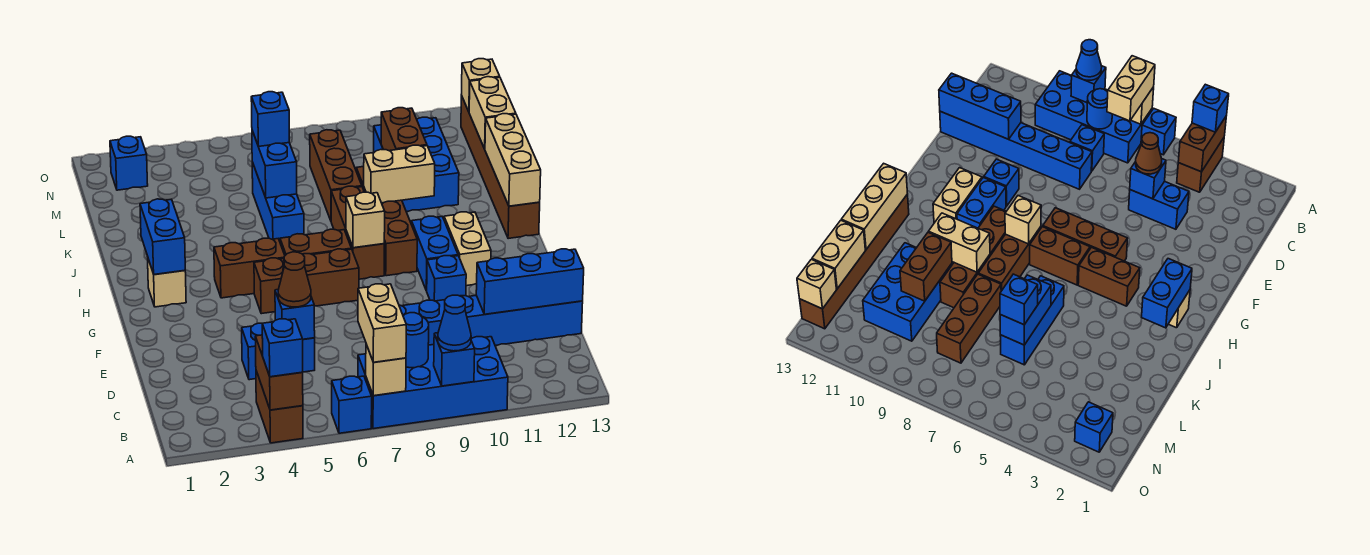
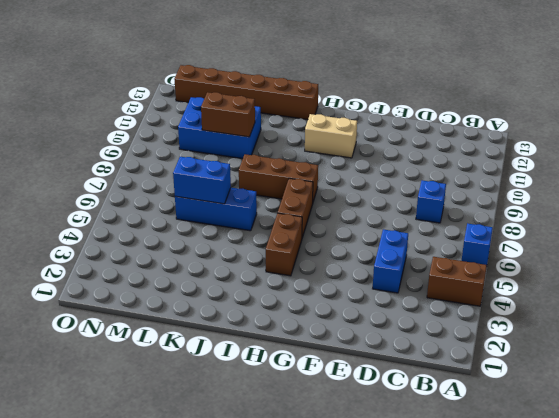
none -> blue 2x4 brick [358,337,508,429]
none -> blue 1x6 brick [399,295,583,345]
none -> blue 1x1 brick [427,256,466,301]
none -> brown 1x3 brick [254,249,359,314]

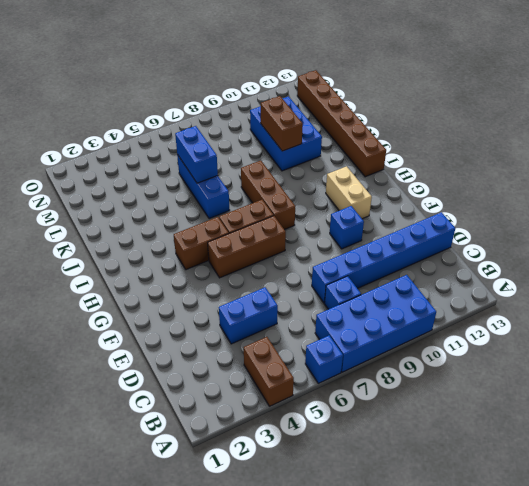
none -> blue 1x2 brick [411,216,458,291]
none -> tan 1x1 brick [147,256,186,307]
none -> brown 1x4 brick [356,167,417,276]
none -> brown 1x3 brick [310,130,362,220]

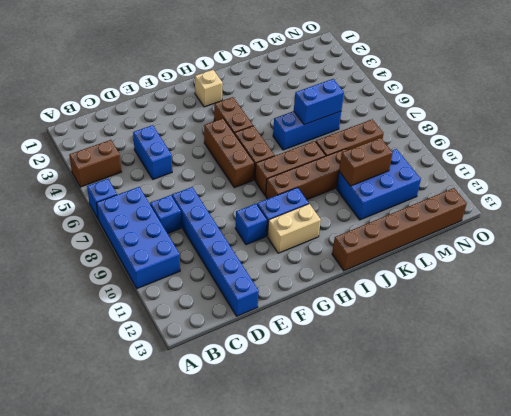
none -> blue 1x1 brick [110,136,148,190]
none -> brown 1x2 brick [255,335,303,410]
none -> tan 1x1 brick [366,344,406,396]
none -> blue 1x1 brick [434,333,475,386]

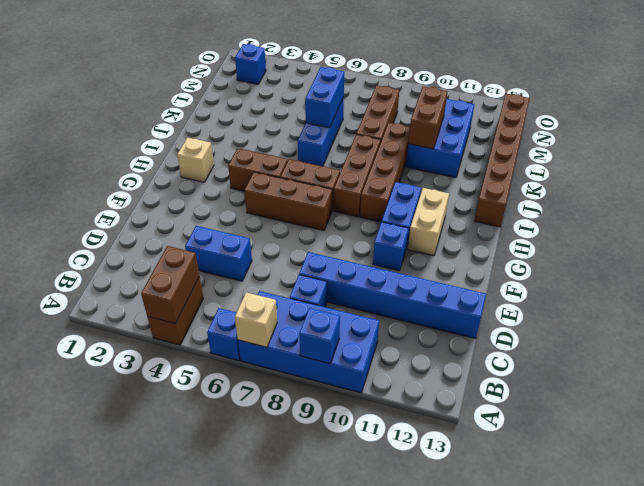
none -> blue 1x1 round brick [403,313,429,368]
none -> blue 1x1 brick [275,290,315,339]
none -> blue 1x3 brick [476,249,584,314]
none -> blue 1x2 brick [140,199,185,275]

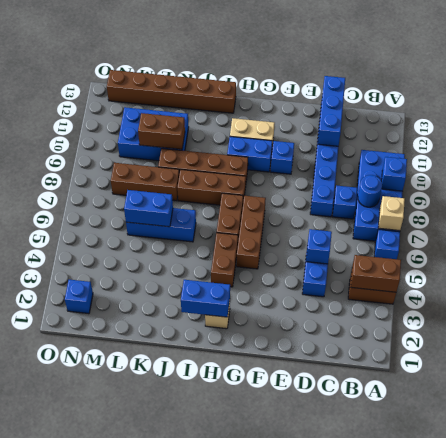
none -> tan 1x1 brick [346,192,385,248]
none -> tan 1x3 brick [485,114,541,206]
none -> tan 1x2 brick [364,145,435,203]
none -> tan 1x2 brick [469,77,516,149]

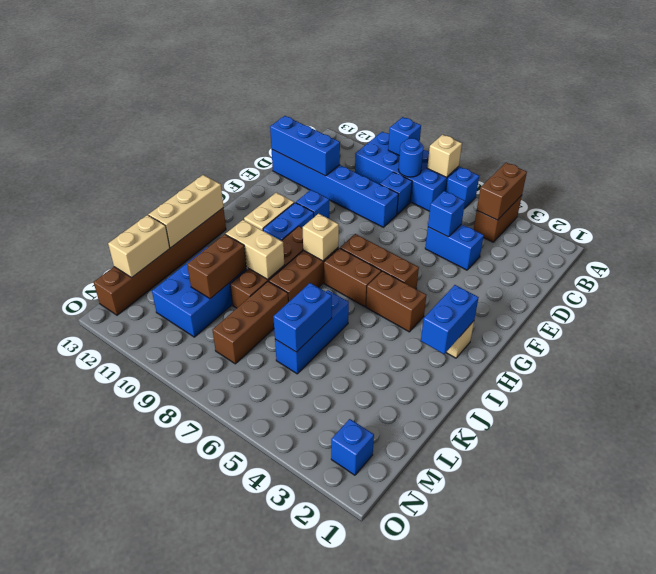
none -> tan 1x1 brick [461,59,500,112]
none -> blue 1x1 brick [262,319,303,377]
none -> tan 1x2 brick [358,284,406,362]
none -> blue 1x1 cone [438,295,471,351]

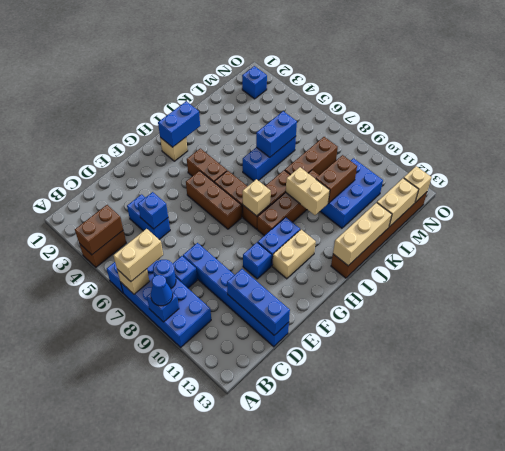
none -> blue 1x1 brick [262,319,303,377]
none -> brown 1x1 cone [278,252,311,307]
none -> blue 1x1 brick [251,92,289,147]

